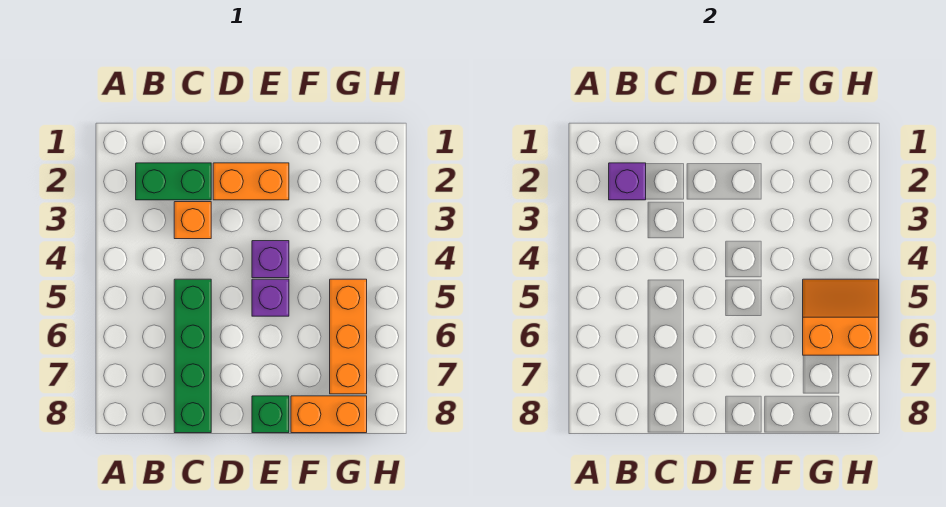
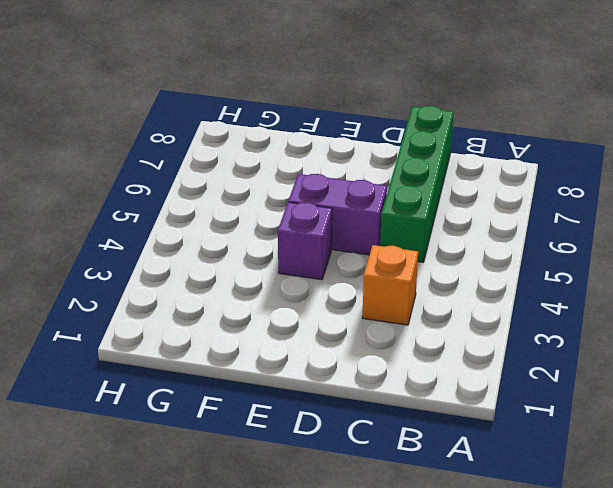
purple 1x2 brick [288,174,387,255] -> purple 1x1 brick [252,279,289,316]
none -> green 1x2 brick [136,163,211,200]
none -> orange 1x2 brick [213,163,289,200]

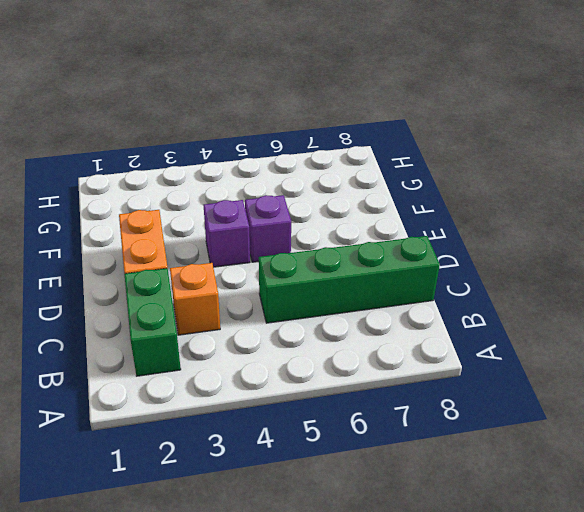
none -> green 1x1 brick [252,396,289,433]
none -> orange 1x2 brick [291,396,367,433]

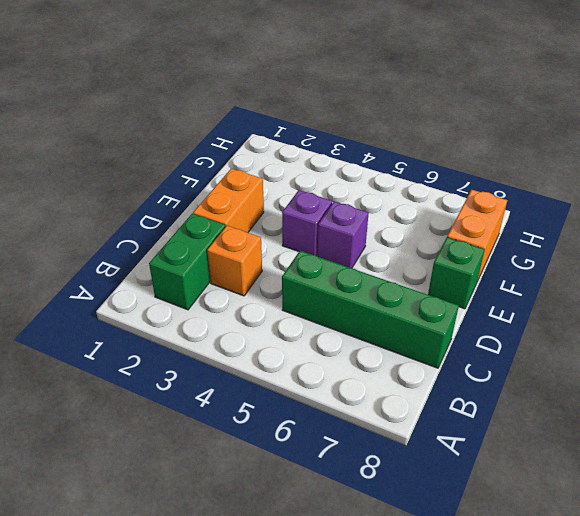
none -> orange 1x3 brick [330,279,367,394]
none -> purple 1x1 brick [609,163,646,200]

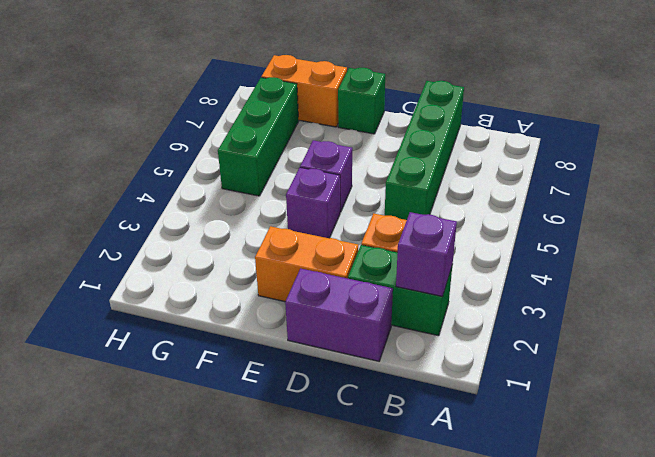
purple 1x2 brick [285,269,393,361] -> none
green 1x3 brick [218,77,299,196] -> orange 1x3 brick [330,279,367,394]
none -> orange 2x2 slope [803,279,879,355]

